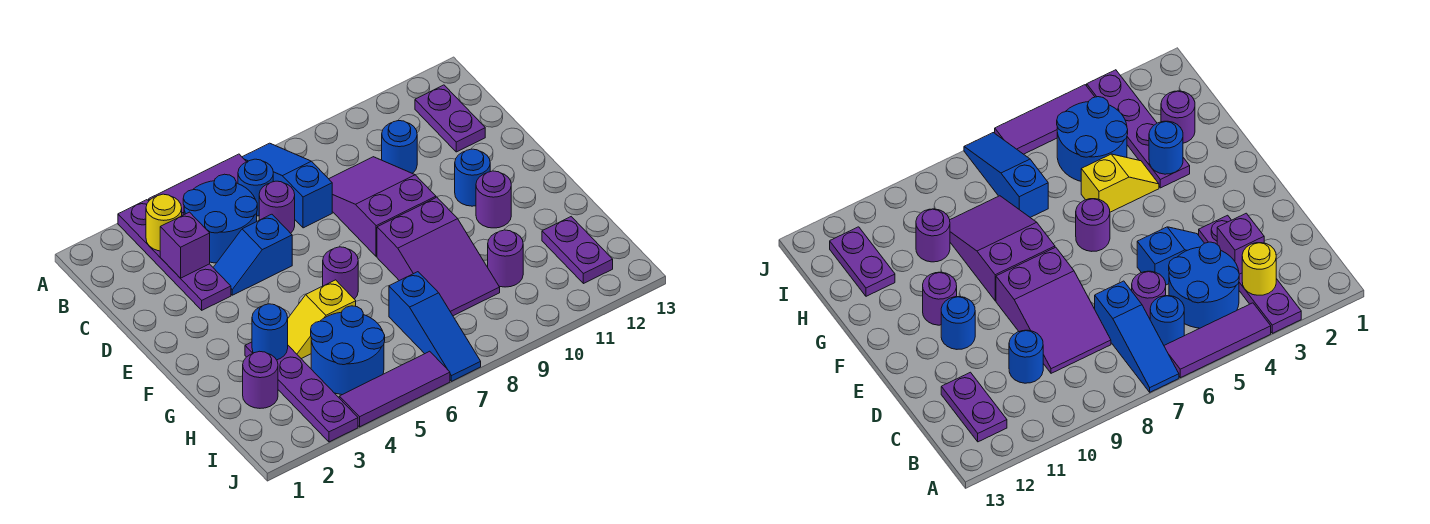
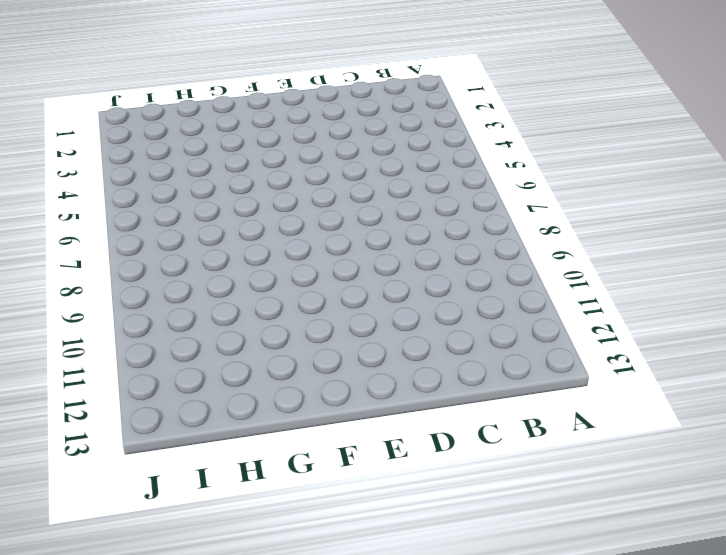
none -> purple 1x4 plate [118,200,231,310]
none -> purple 1x3 tile [149,154,246,216]
none -> blue 1x3 slope [242,143,332,228]

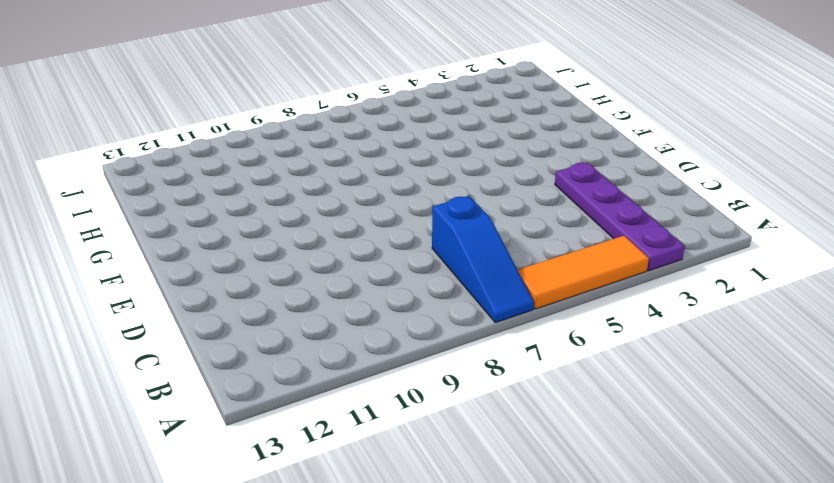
orange 1x3 tile [518,236,649,309] -> purple 1x3 tile [149,154,246,216]
none -> blue 2x2 round brick [183,174,257,263]
none -> blue 1x1 round brick [238,159,273,216]
none -> purple 1x2 plate [415,85,485,152]

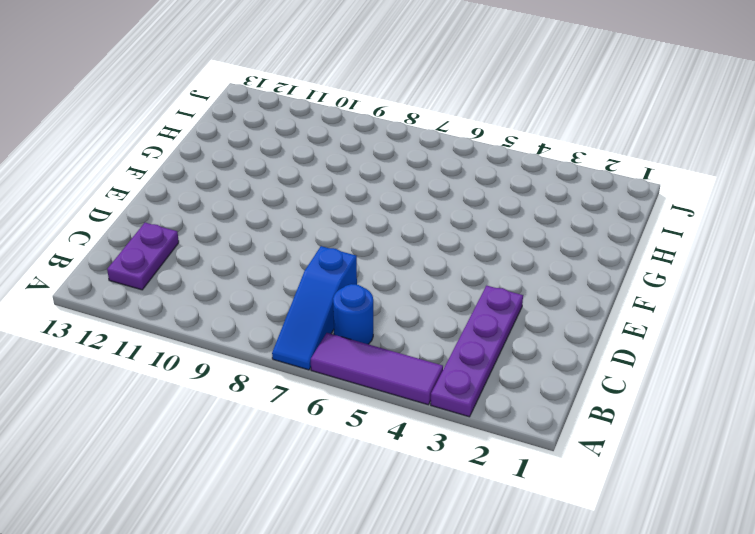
none -> blue 2x2 round brick [183,174,257,263]
none -> purple 1x1 round brick [259,181,295,233]
none -> purple 2x3 slope [329,157,436,257]

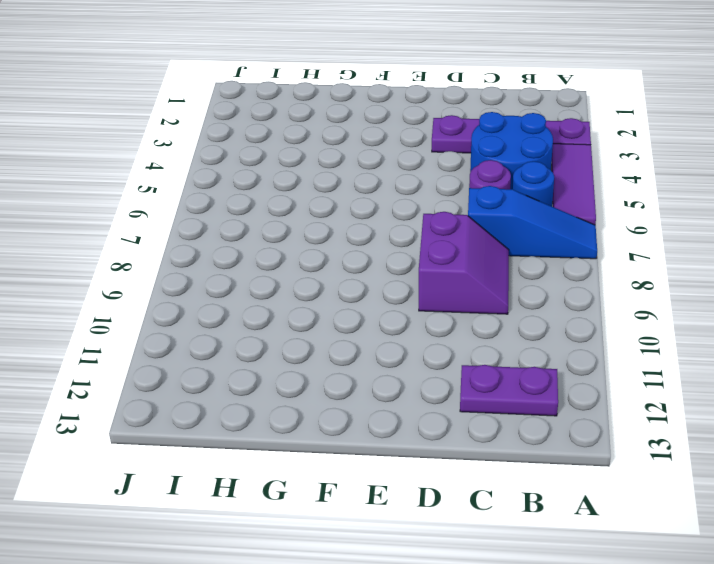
purple 2x2 slope [419,212,509,314] -> purple 2x3 slope [329,157,436,257]
none -> blue 1x1 round brick [382,121,417,173]
none -> blue 1x2 slope [213,214,292,295]
none -> blue 1x1 round brick [455,149,490,206]

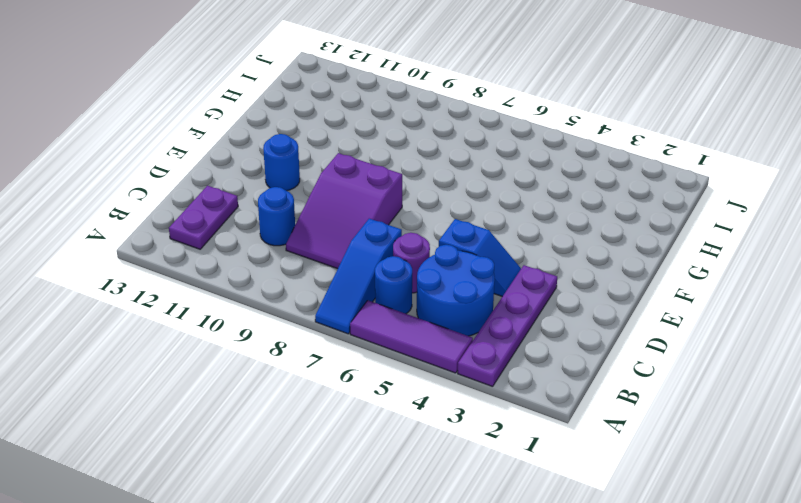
none -> purple 1x1 round brick [323,247,358,299]
none -> purple 2x3 slope [377,197,500,316]
none -> purple 1x1 round brick [476,171,511,228]

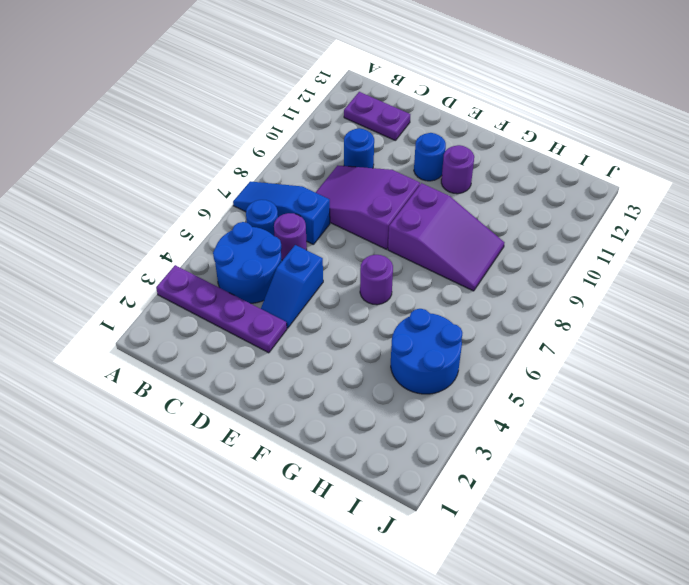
none -> purple 1x3 tile [149,154,246,216]
none -> purple 1x4 plate [245,342,358,442]
none -> yellow 1x2 slope [288,280,356,359]

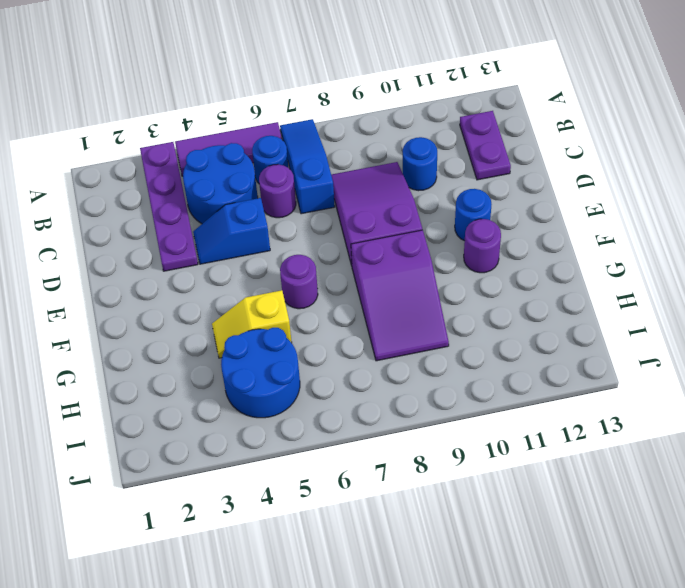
none -> purple 1x4 plate [245,342,358,442]
none -> purple 1x1 round brick [243,351,278,408]
none -> blue 1x3 slope [389,272,481,381]

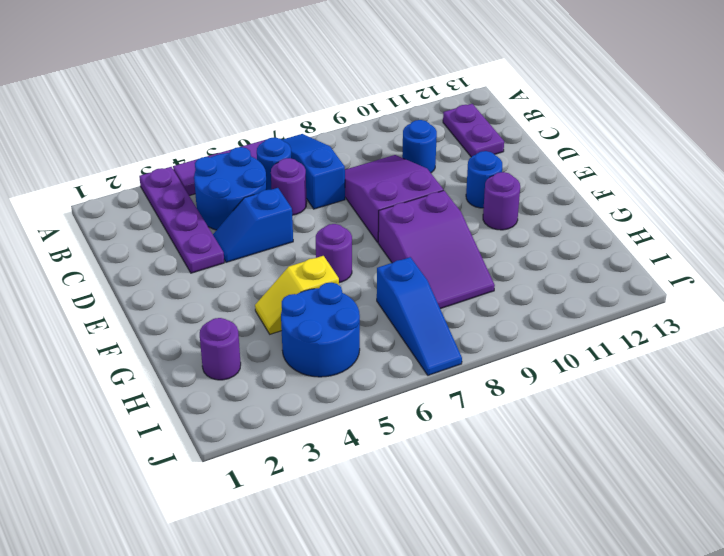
none -> purple 1x4 plate [245,342,358,442]
none -> purple 1x1 round brick [488,230,523,287]
none -> purple 1x2 plate [542,217,613,284]

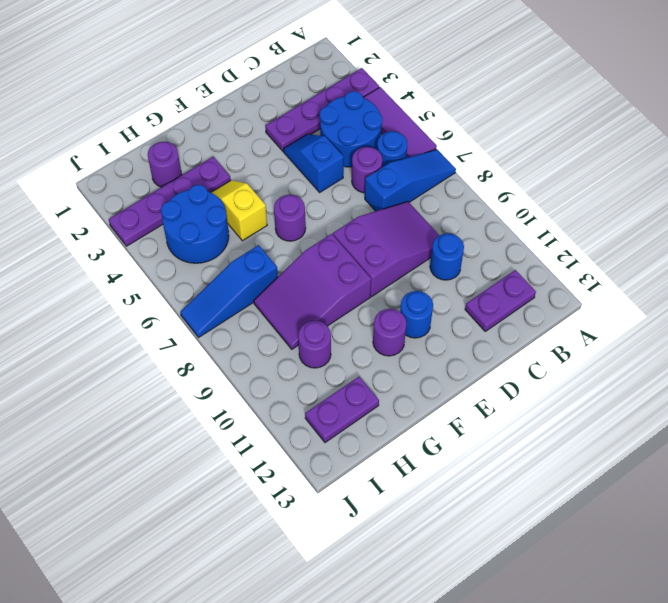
none -> purple 1x3 tile [339,351,450,427]
none -> yellow 1x1 round brick [146,194,182,251]
none -> purple 1x1 brick [160,212,210,278]

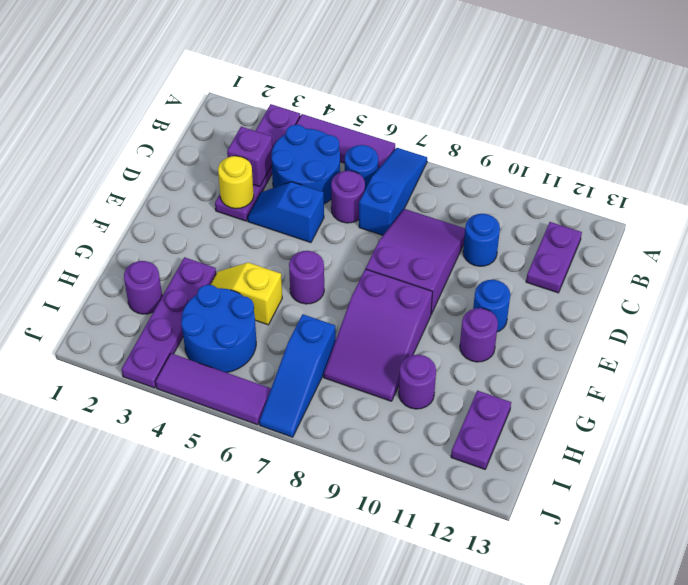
yellow 1x1 round brick [218,156,254,209] -> yellow 1x1 round brick moved to [146,194,182,251]
none -> blue 1x1 round brick [252,304,288,360]

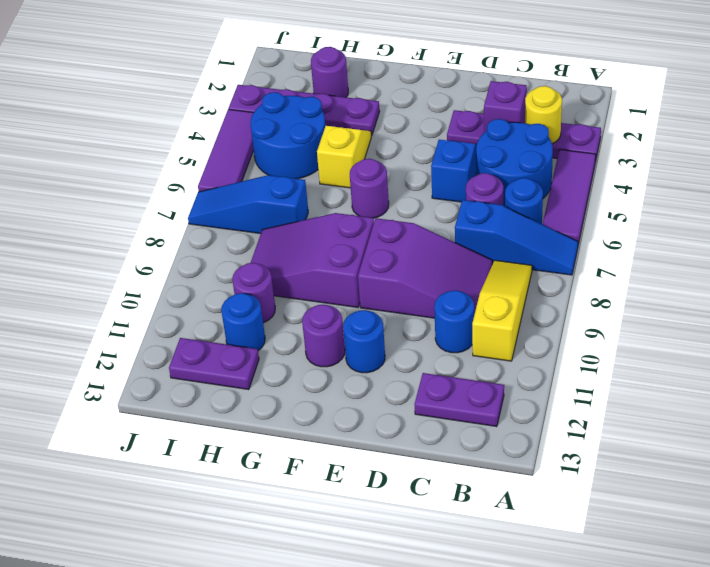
yellow 1x3 slope [472,260,532,361] -> none
blue 1x1 round brick [221,293,265,351] -> blue 1x1 round brick moved to [252,304,288,360]

